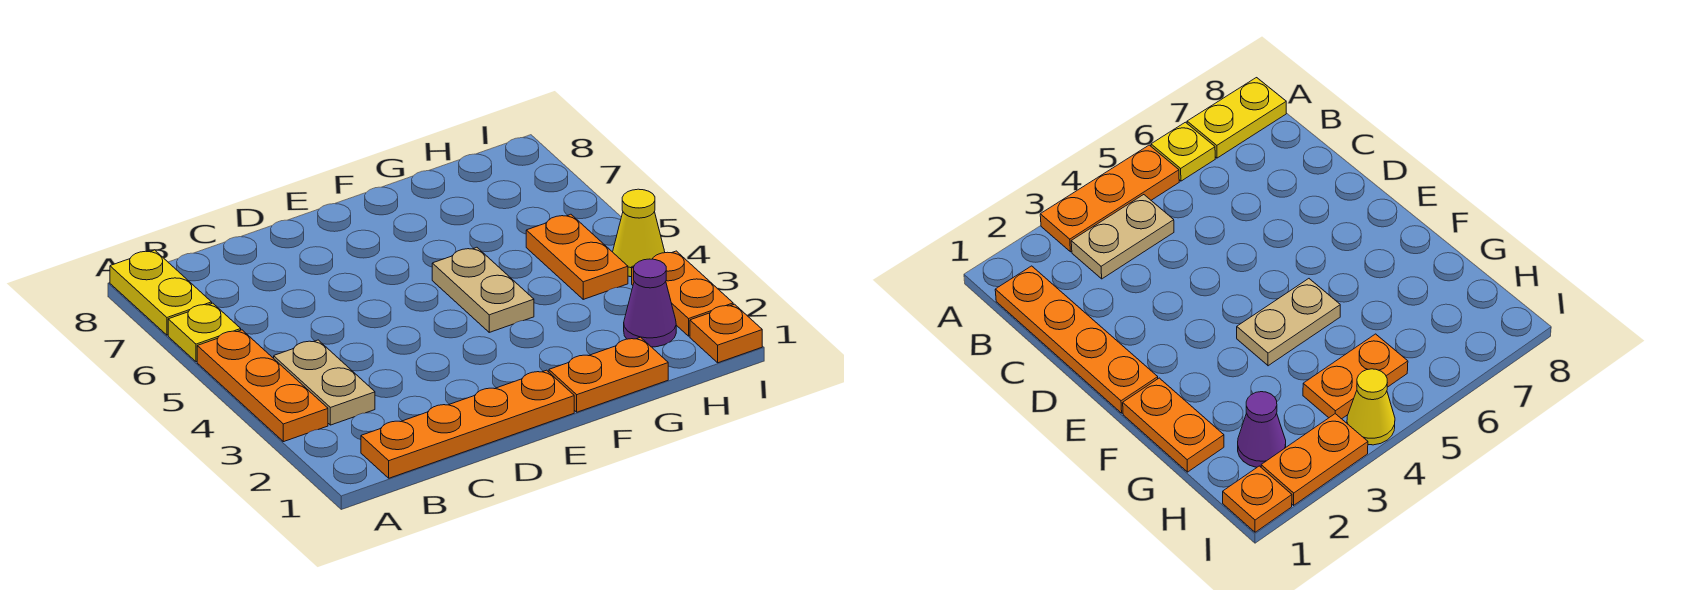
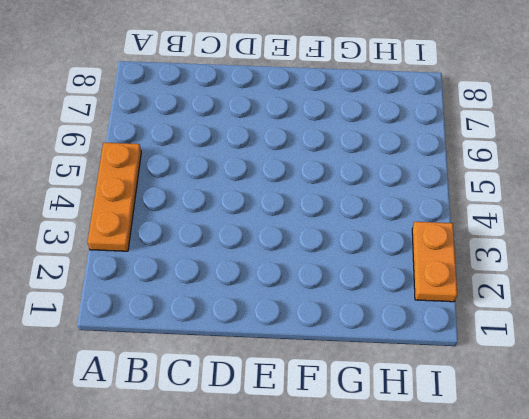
none -> yellow 1x1 plate [168,303,241,362]
none -> yellow 1x2 plate [110,250,212,335]
none -> orange 1x4 plate [361,370,574,478]

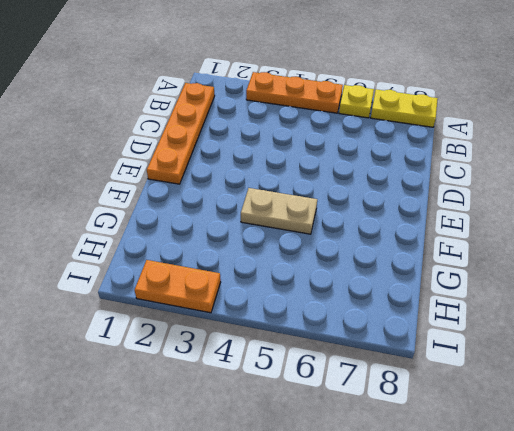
none -> tan 1x2 plate [274,340,375,425]
none -> orange 1x2 plate [549,337,668,412]
none -> purple 1x1 cone [624,259,676,347]

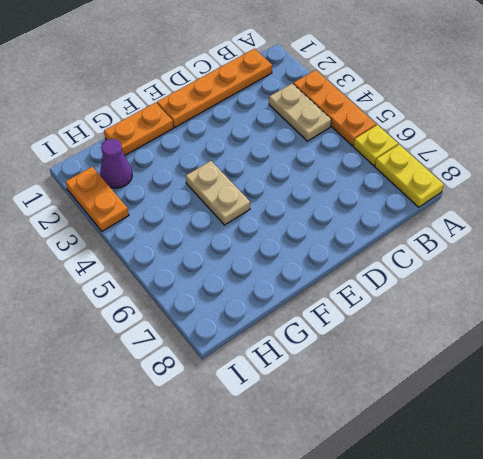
none -> orange 1x2 plate [526,214,628,299]
none -> orange 1x1 plate [690,304,762,363]
none -> yellow 1x1 cone [613,189,665,277]

